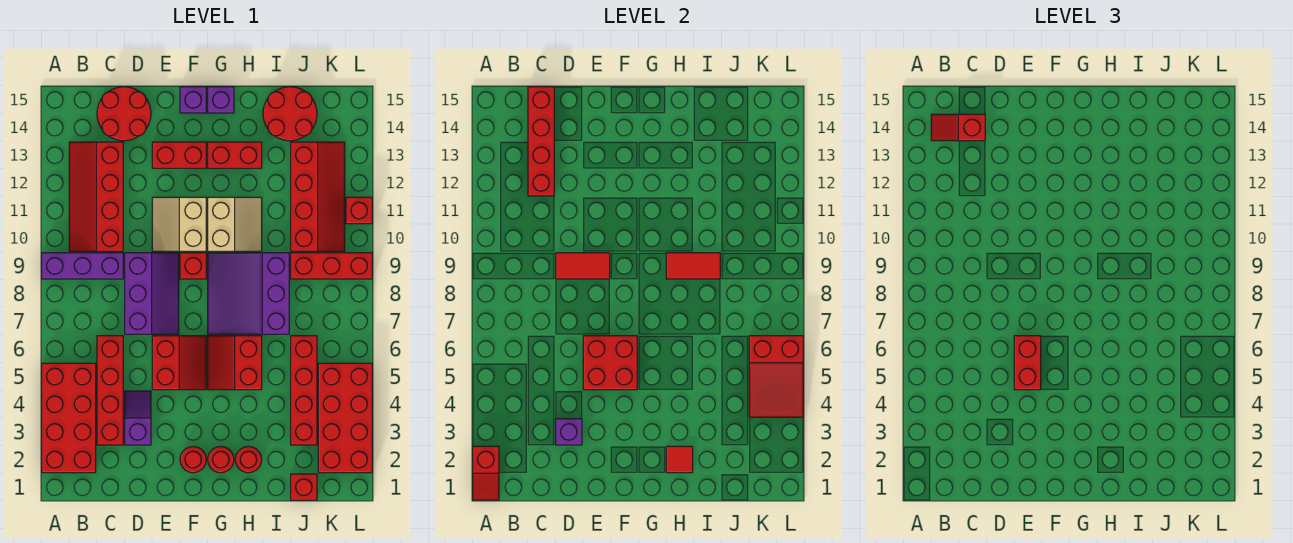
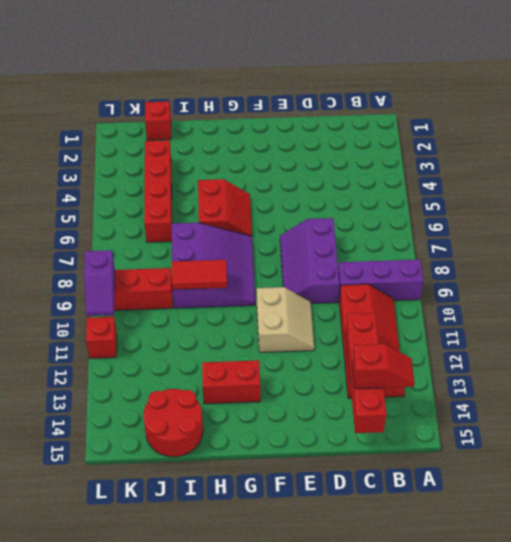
purple 1x2 slope [84,250,115,316] -> purple 1x2 slope moved to [125,391,151,445]
none -> red 2x4 brick [42,363,96,473]
none -> red 1x4 brick [97,336,123,445]
none -> red 2x2 round brick [97,87,151,141]
none -> red 2x2 slope [152,336,206,390]

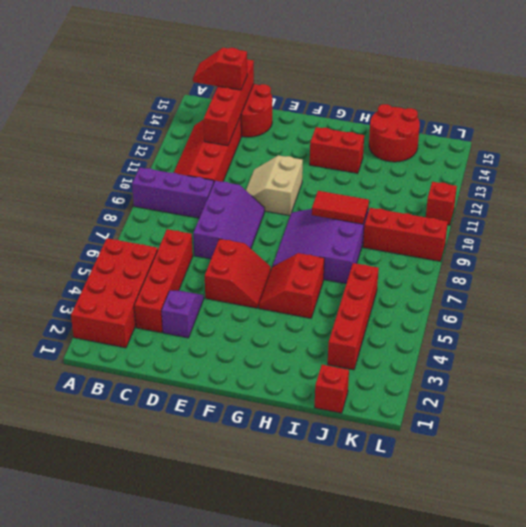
none -> red 1x2 brick [152,142,206,168]
none -> red 1x1 round brick [180,446,206,473]
none -> red 1x1 brick [180,253,206,279]
none -> purple 1x1 brick [180,87,206,113]

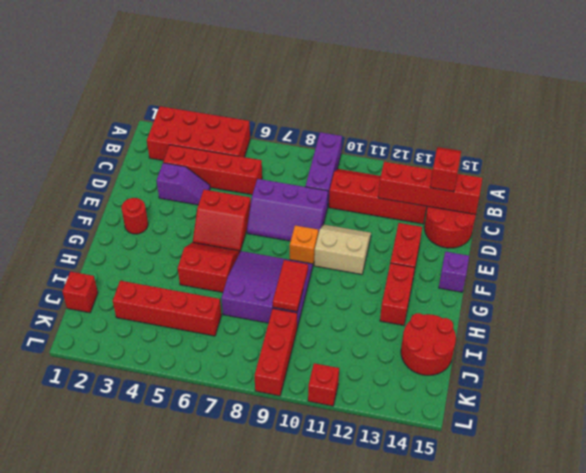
orange 1x1 brick [290,225,318,264] -> red 1x1 brick [180,253,206,279]
none -> red 1x1 round brick [208,446,234,473]
none -> tan 2x2 slope [208,197,262,251]
none -> purple 1x1 brick [208,87,234,113]
none -> red 1x1 round brick [235,446,262,473]

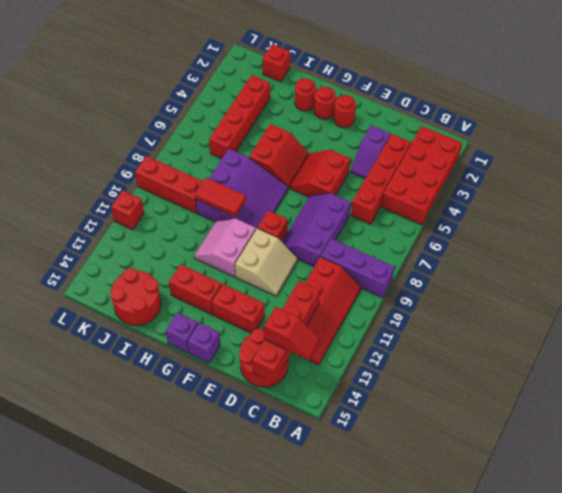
pink 2x2 slope [194,219,256,277] -> tan 2x2 slope [208,197,262,251]
none -> red 2x4 slope [291,142,345,251]
none -> red 2x4 brick [318,363,372,473]
none -> red 1x2 slope [473,446,499,500]
none -> purple 1x1 brick [556,419,582,445]

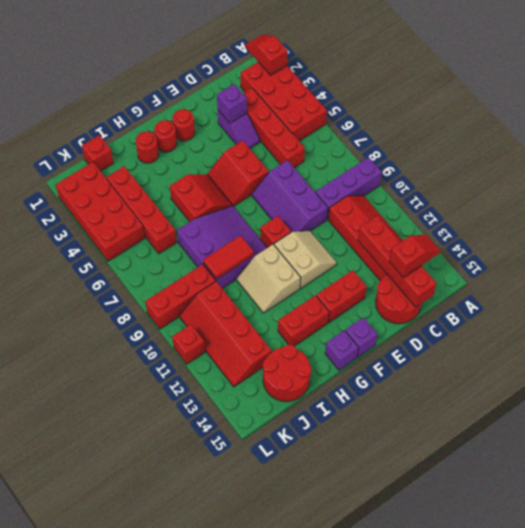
none -> red 1x2 tile [556,253,610,279]
none -> red 2x2 brick [583,336,637,390]
none -> red 1x1 tile [666,446,693,473]
none -> red 2x3 slope [749,336,803,417]

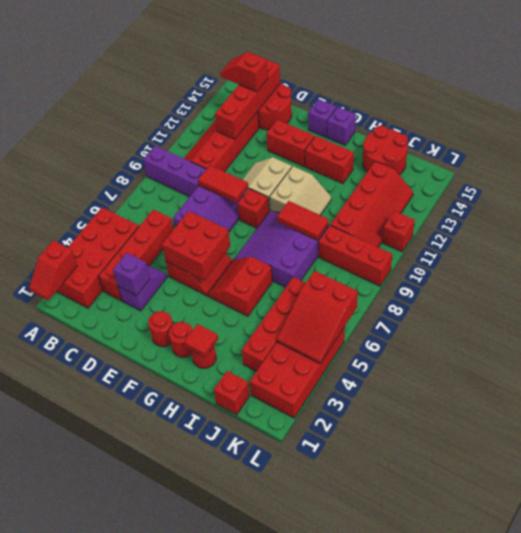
none -> red 1x2 brick [1014,336,1041,390]

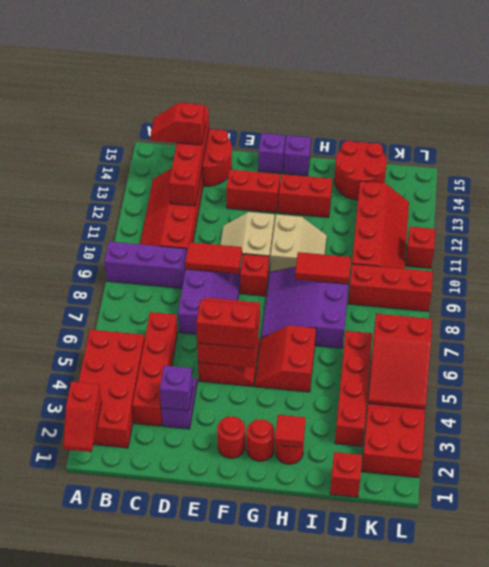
red 1x2 brick [196,300,257,348] -> red 1x2 brick turned to [1014,336,1041,390]

